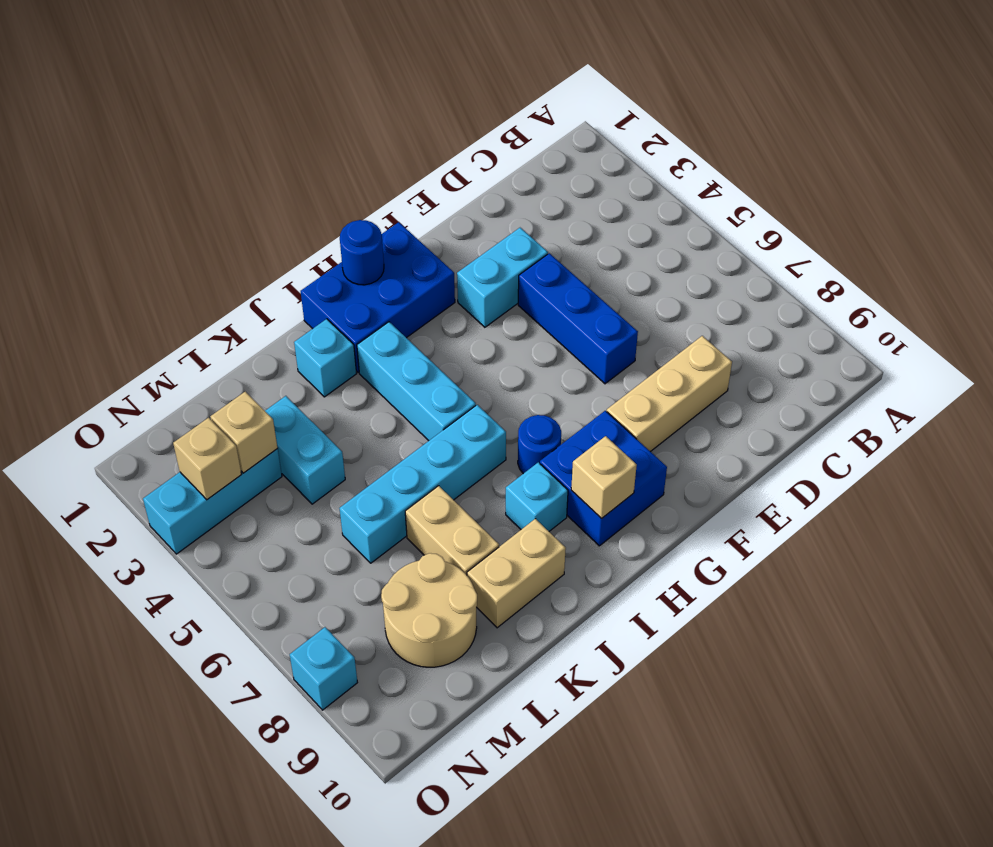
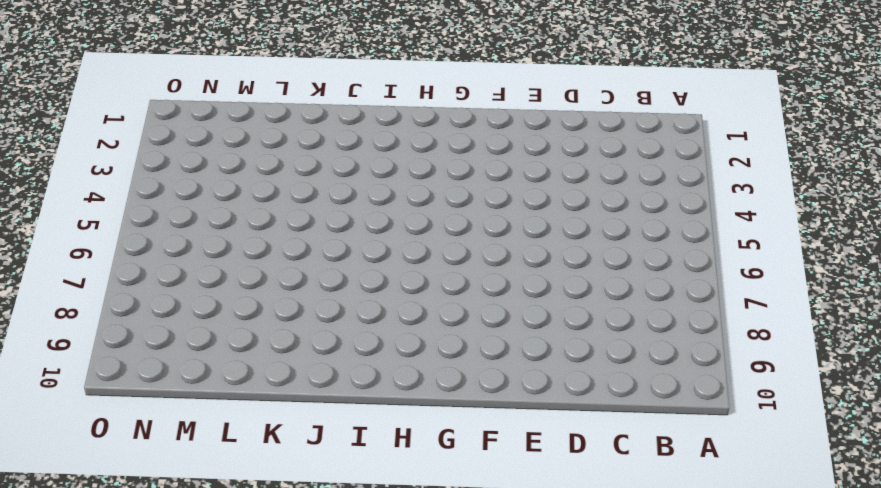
none -> tan 1x3 brick [607,336,732,452]
none -> cyan 1x2 brick [457,228,548,327]
none -> blue 1x3 brick [518,253,638,384]

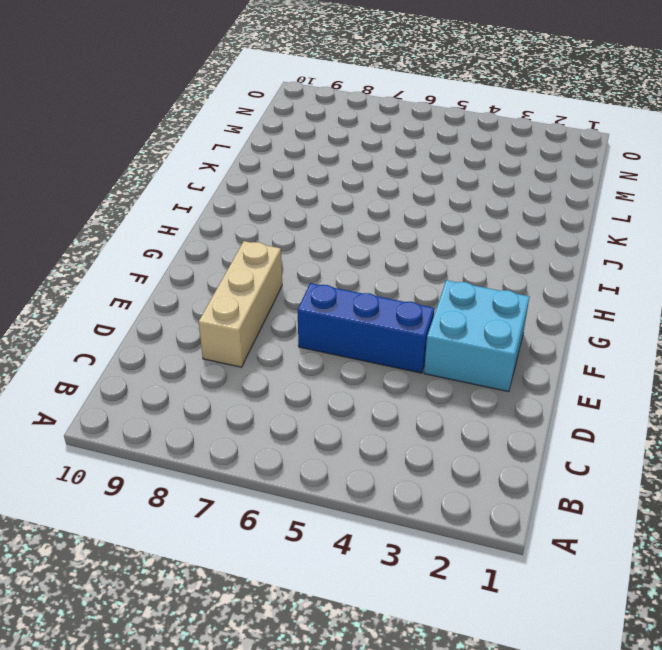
cyan 2x2 brick [424,280,529,392] -> cyan 1x2 brick [457,228,548,327]
none -> blue 2x3 brick [301,222,455,372]
none -> blue 2x2 brick [540,411,667,546]
none -> blue 1x1 round brick [518,415,561,474]

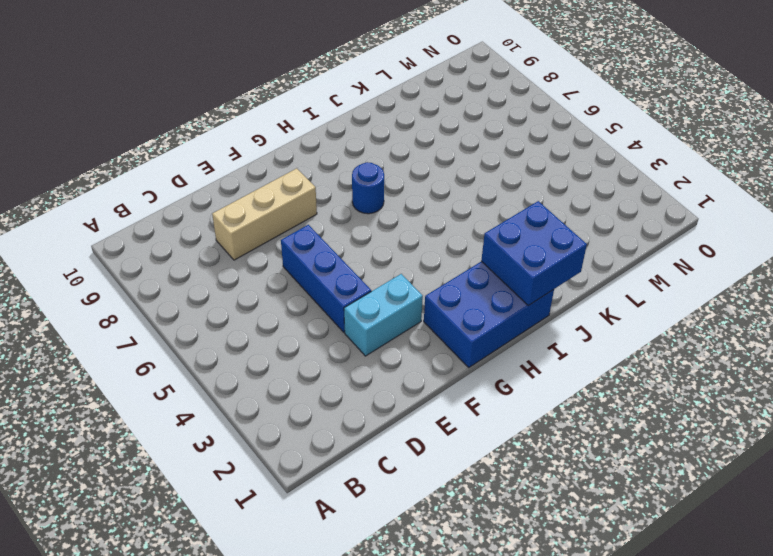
blue 2x2 brick [481,201,587,306] -> blue 2x2 brick moved to [540,411,667,546]
none -> cyan 1x3 brick [357,322,476,441]
none -> cyan 1x4 brick [339,405,506,563]
none -> cyan 1x1 brick [506,462,568,531]

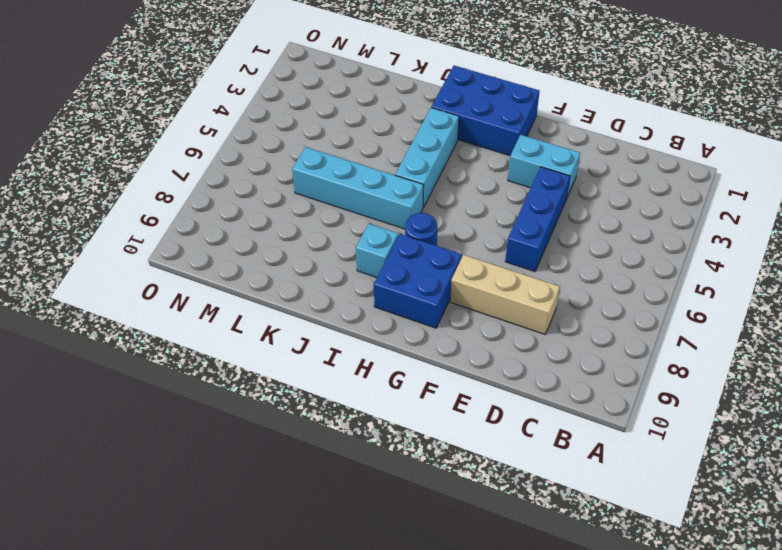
none -> cyan 1x1 brick [294,319,357,397]
none -> tan 1x2 brick [467,519,566,628]
none -> tan 1x2 brick [405,486,499,575]

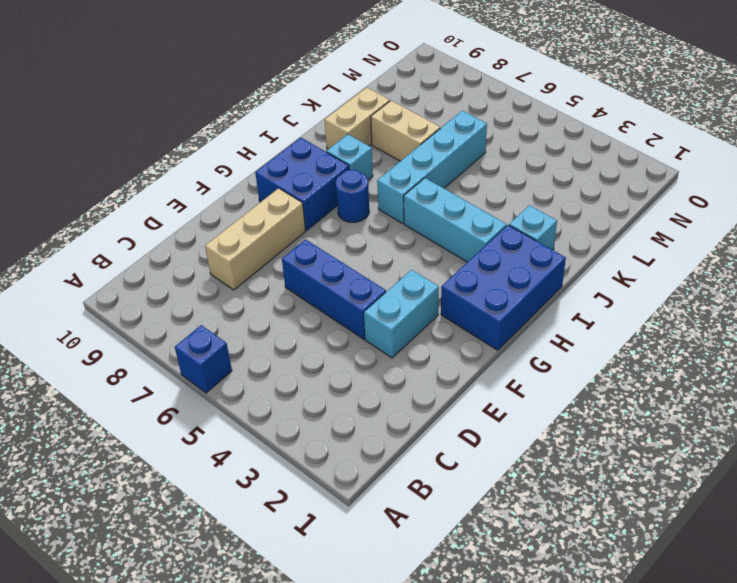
blue 1x1 brick [175,325,232,393] -> none
none -> cyan 1x2 brick [265,396,345,504]
none -> tan 2x2 round brick [381,553,477,667]
none -> cyan 1x3 brick [143,449,282,554]

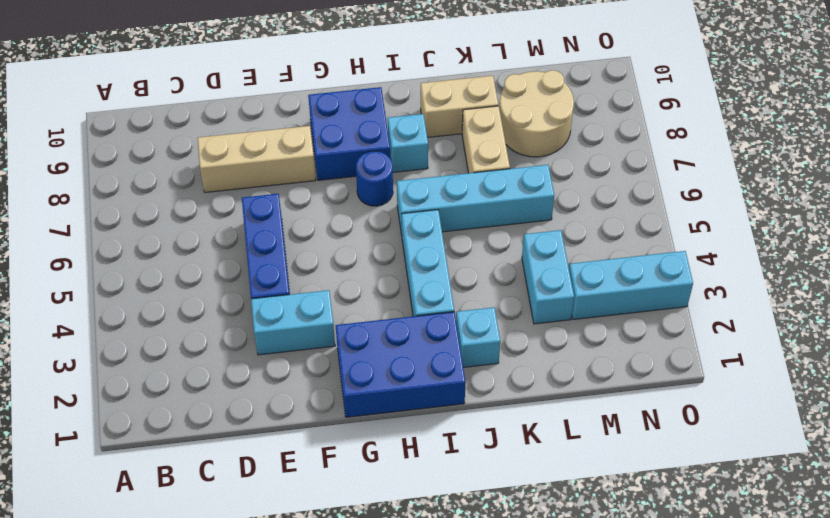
none -> cyan 1x1 brick [290,627,357,710]
none -> blue 1x1 round brick [340,220,384,285]
none -> tan 1x1 brick [571,436,637,519]

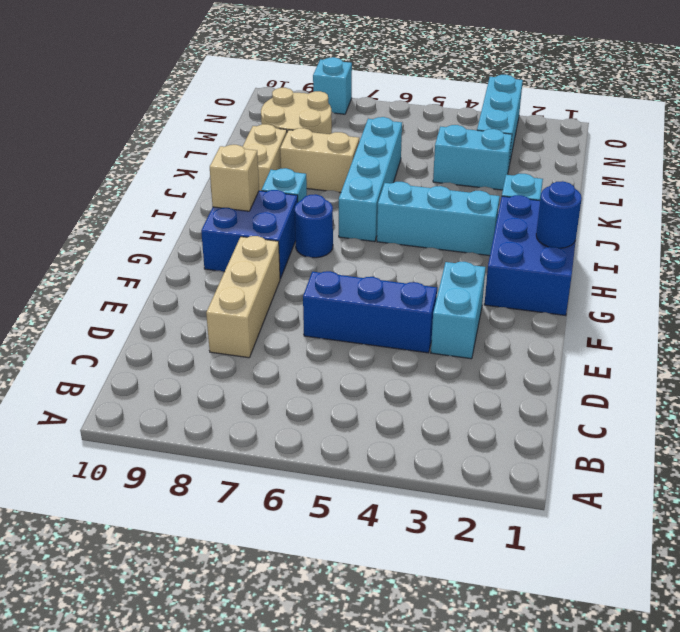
none -> tan 1x1 brick [210,392,277,473]
none -> tan 1x1 brick [173,418,242,500]

